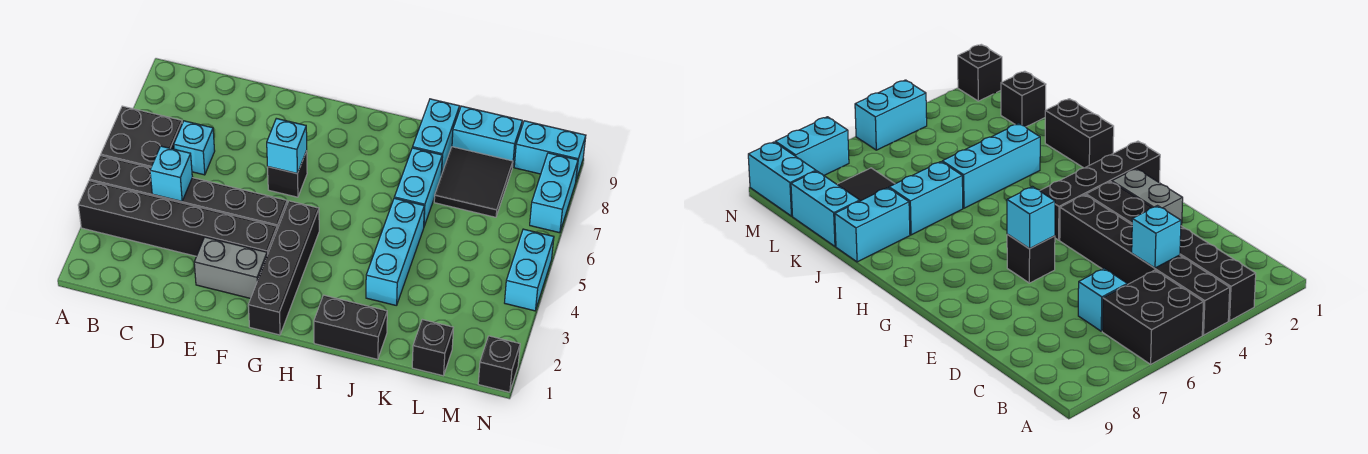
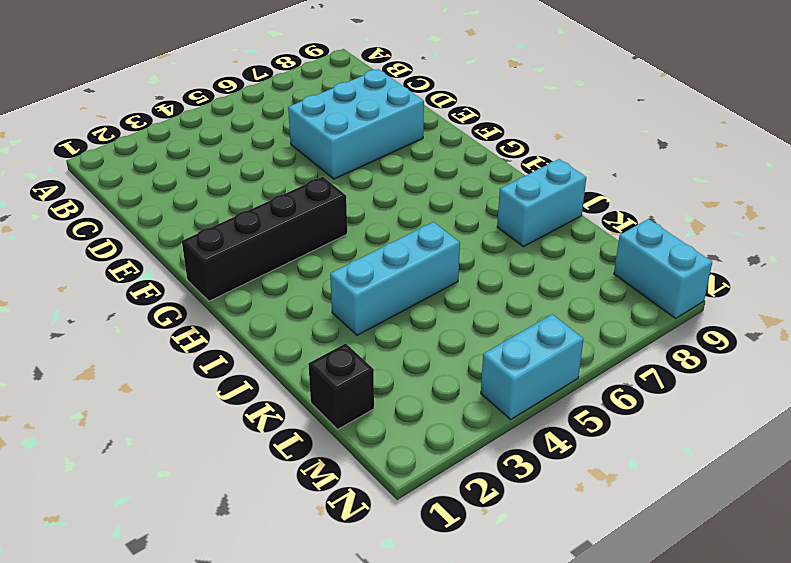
cyan 2x3 brick [288,69,424,179] -> none
none -> black 1x6 brick [78,181,277,256]
none -> black 1x6 brick [90,156,287,229]
none -> black 2x2 brick [101,106,182,167]

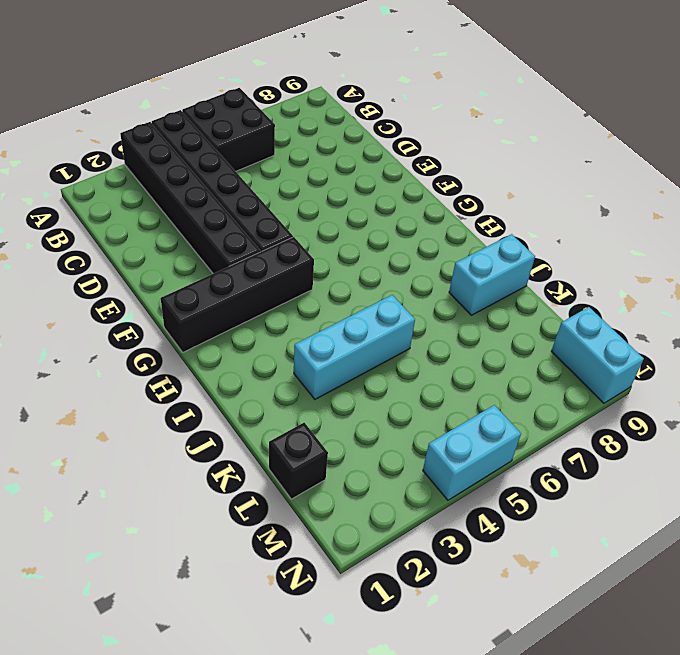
none -> cyan 1x1 brick [174,121,215,175]
none -> grey 1x2 brick [194,237,267,299]
none -> black 1x1 brick [268,151,307,197]

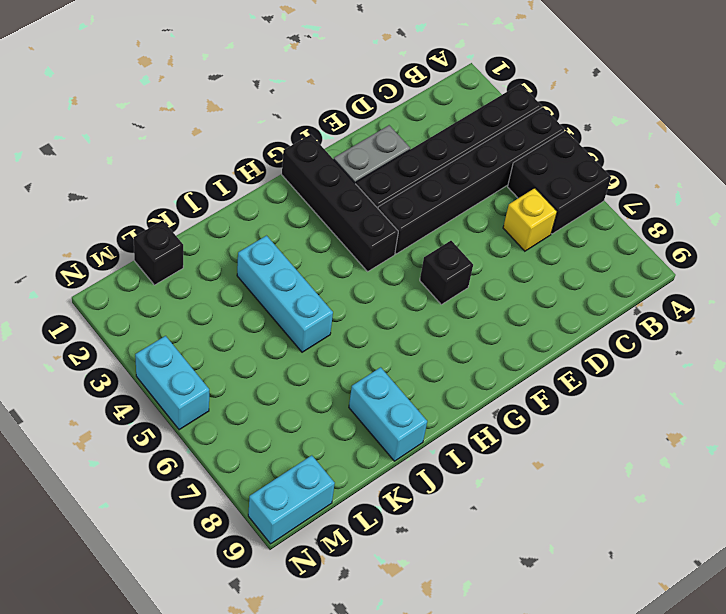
yellow 1x1 brick [503,188,557,251] -> cyan 1x1 brick [174,121,215,175]
none -> black 1x2 brick [314,295,387,359]
none -> cyan 1x2 brick [394,148,442,226]
none -> black 2x2 tile [434,147,513,217]

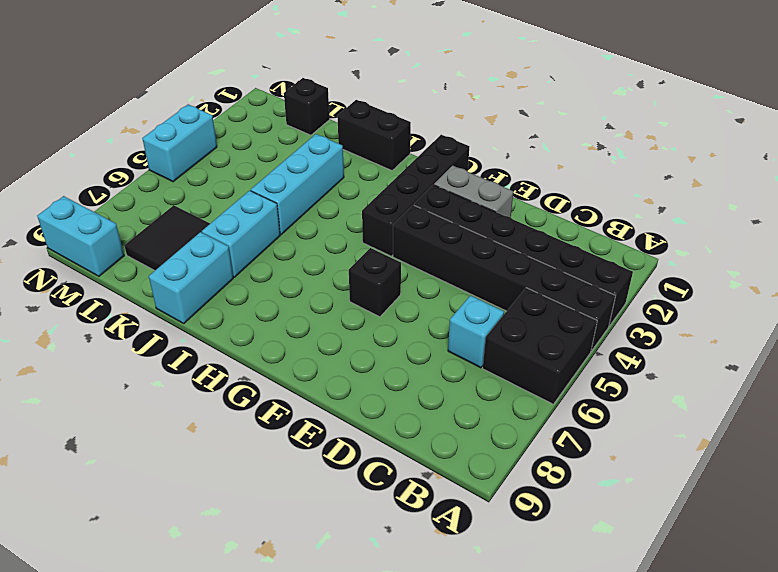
none -> cyan 1x2 brick [452,106,522,165]
none -> black 1x1 brick [478,336,520,392]
none -> cyan 1x2 brick [530,153,578,233]

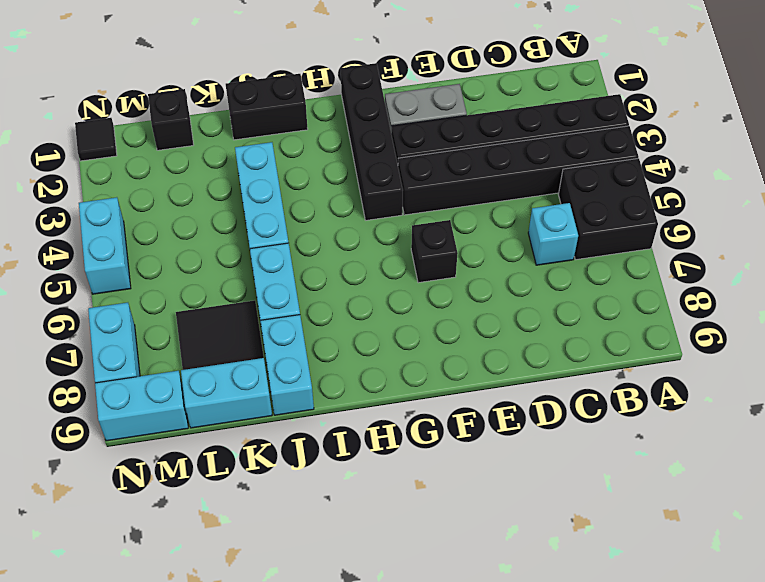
black 1x1 tile [75,118,117,161] -> black 1x1 brick [478,336,520,392]
none -> cyan 1x1 brick [150,146,192,201]
none -> cyan 1x1 brick [267,118,307,174]

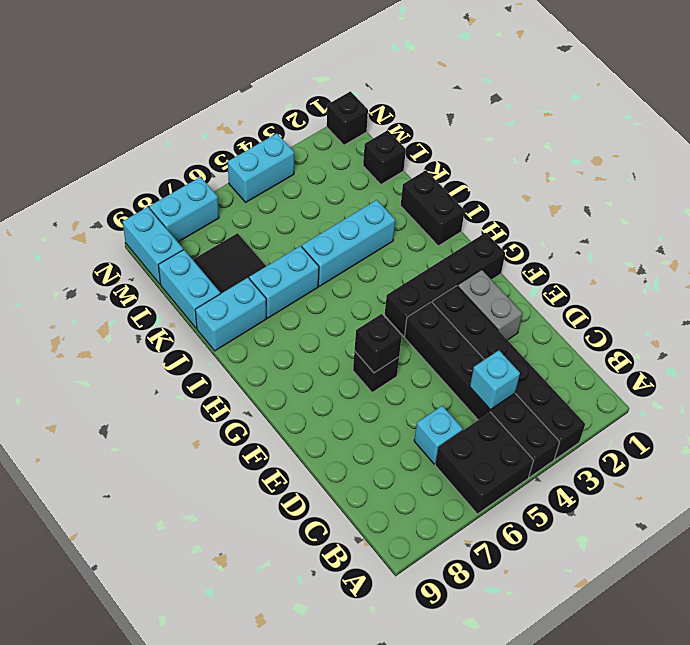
black 1x1 brick [355,314,402,373] -> cyan 1x1 brick [267,118,307,174]

